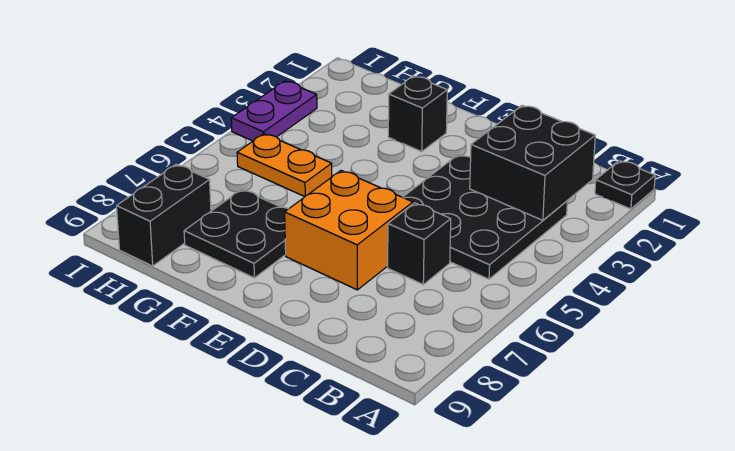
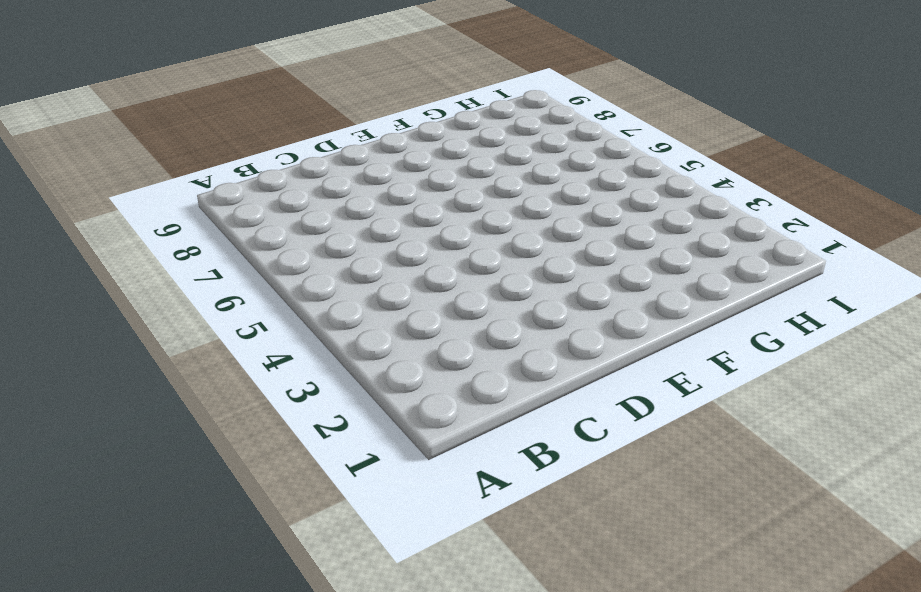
none -> black 1x1 plate [595,160,655,209]
none -> black 3x3 plate [403,155,567,279]

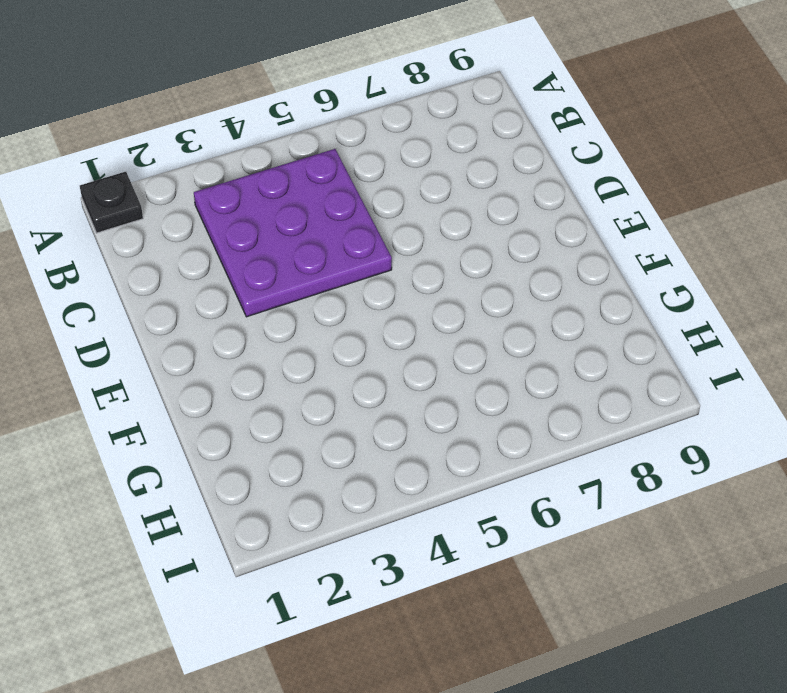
purple 3x3 plate [194,149,392,317] -> black 3x3 plate [403,155,567,279]
none -> black 1x1 brick [388,203,451,284]
none -> orange 2x2 brick [285,171,413,290]

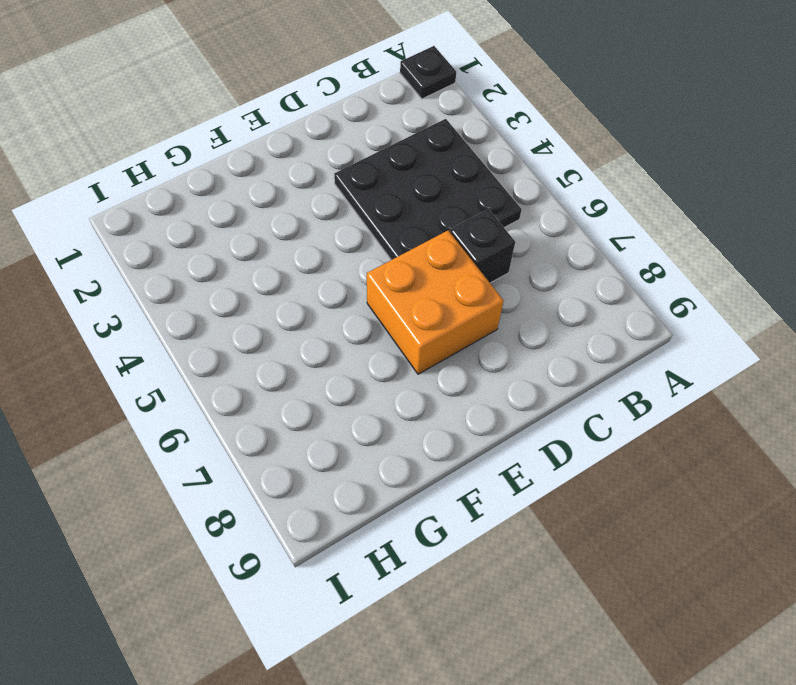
none -> black 1x1 brick [388,76,447,151]
none -> black 2x2 plate [184,189,288,278]

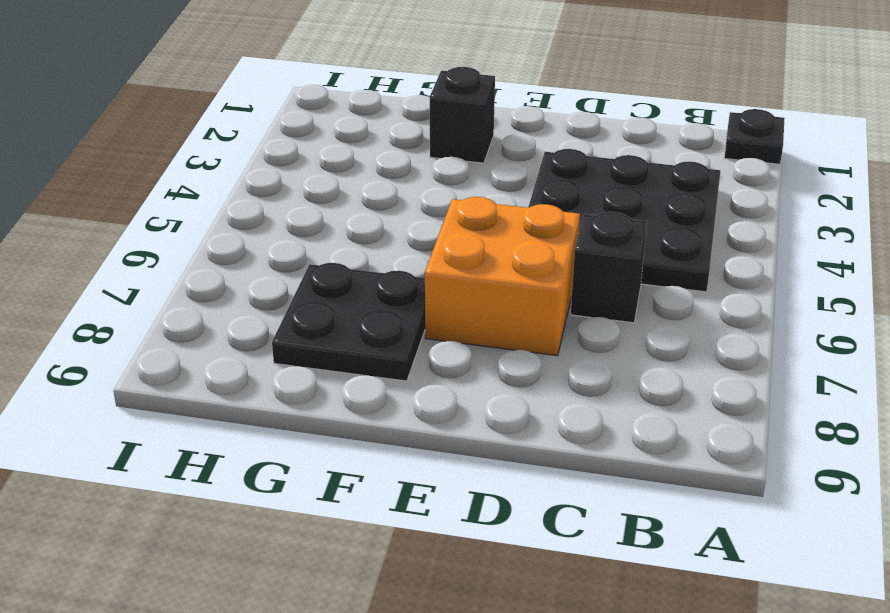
none -> orange 1x2 plate [237,134,332,197]
none -> black 1x2 brick [117,164,211,266]

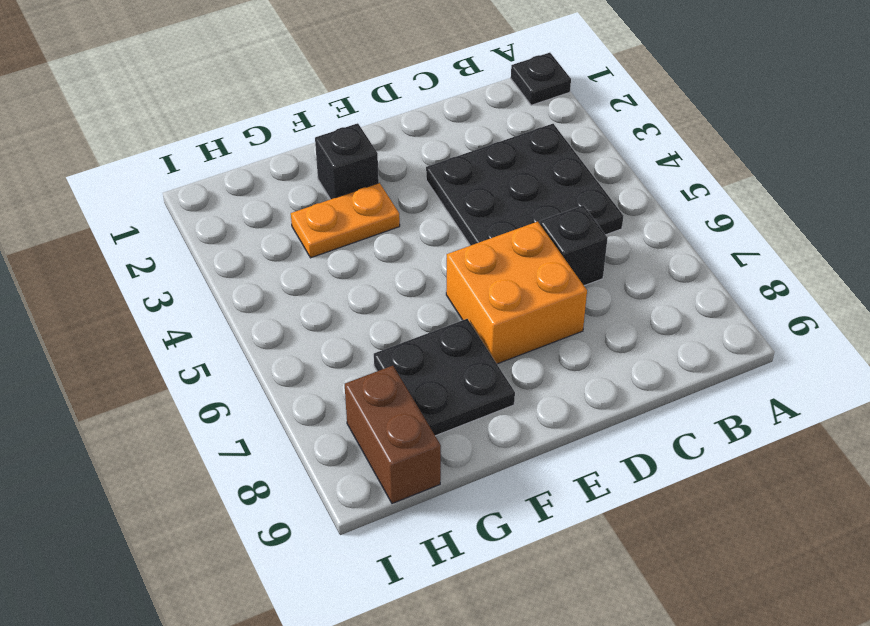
orange 1x2 plate [291,183,400,258] -> orange 1x2 plate moved to [237,134,332,197]
brown 1x2 brick [345,366,441,504] -> black 1x2 brick [117,164,211,266]
none -> purple 1x2 plate [231,81,317,141]
none -> black 2x2 brick [470,105,595,220]

